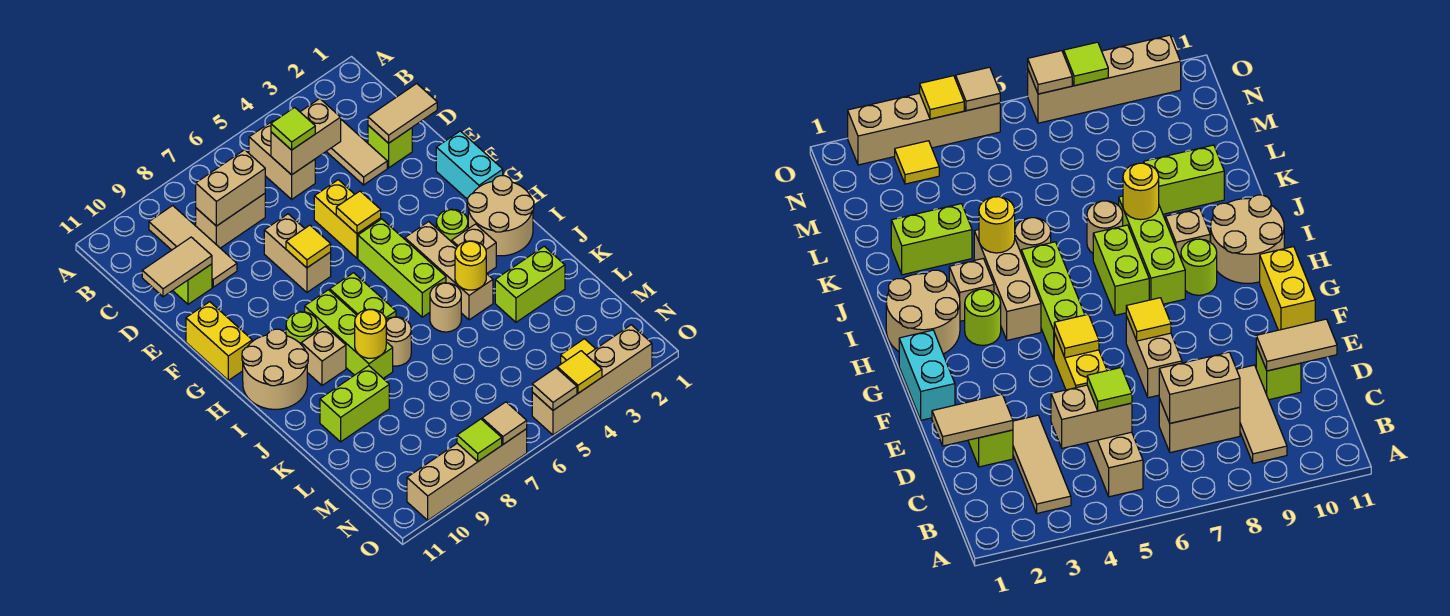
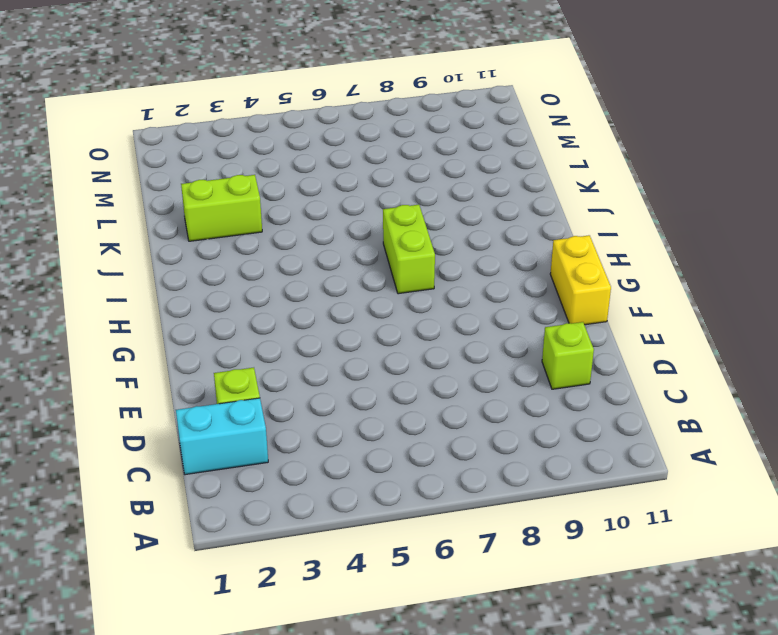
cyan 1x2 brick [176,398,268,475] -> cyan 1x2 brick turned to [436,131,503,200]
none -> tan 1x3 tile [326,120,387,185]
none -> tan 1x2 brick [249,121,315,199]
none -> tan 1x3 tile [149,206,237,287]
none -> tan 1x2 brick [196,194,265,248]

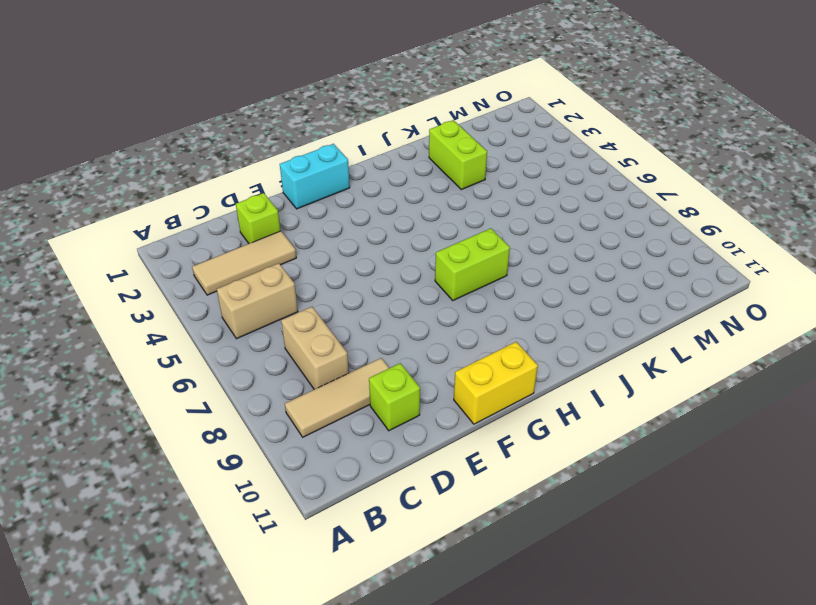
none -> yellow 1x2 brick [314,180,381,258]
none -> tan 1x2 brick [264,214,331,292]
none -> lime 1x3 brick [358,219,446,317]
none -> tan 2x2 round brick [467,176,534,256]

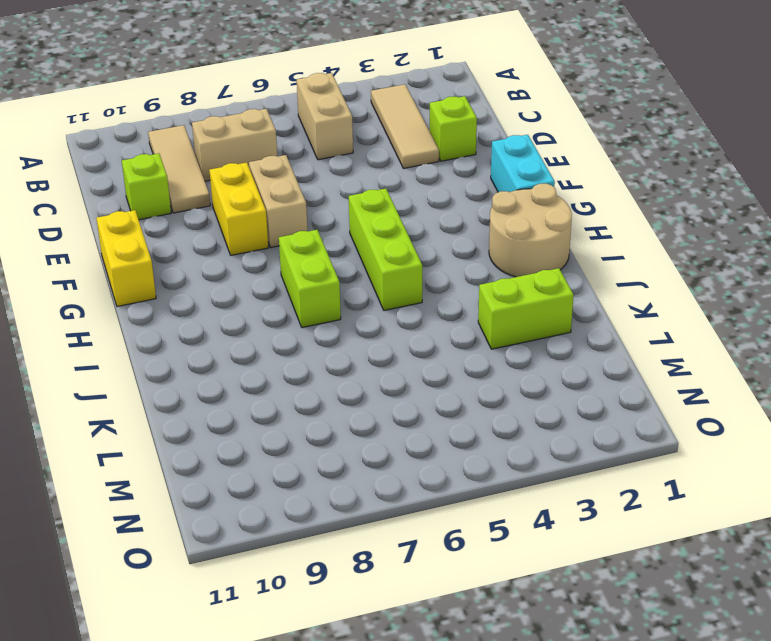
yellow 1x2 brick [209,162,268,255] -> yellow 1x2 brick moved to [314,180,381,258]
none -> lime 1x1 round brick [436,209,468,242]
none -> tan 1x3 brick [405,221,493,320]
none -> lime 1x3 brick [305,290,393,378]
none -> lime 1x1 round brick [286,312,318,344]

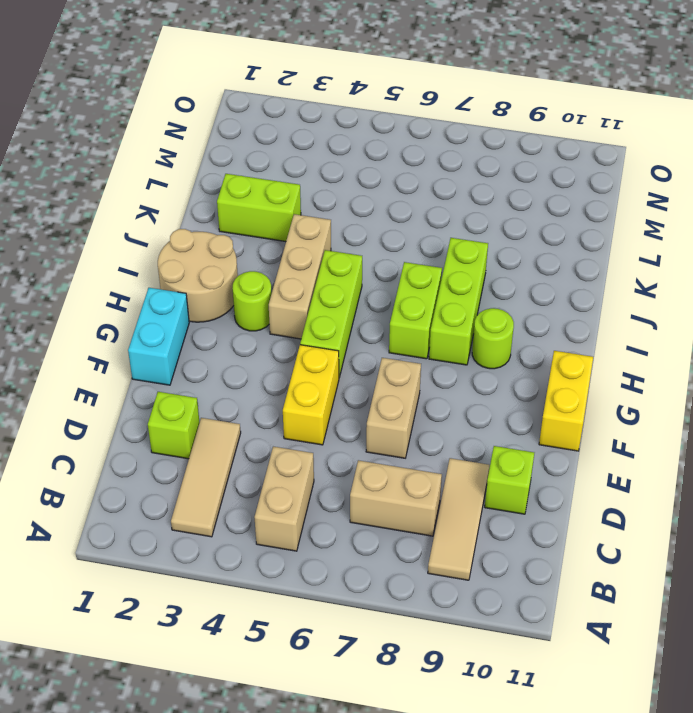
none -> tan 2x2 round brick [242,329,308,409]
none -> tan 1x1 brick [452,224,496,273]
none -> tan 1x1 brick [301,327,346,385]
none -> tan 1x1 round brick [430,283,461,332]

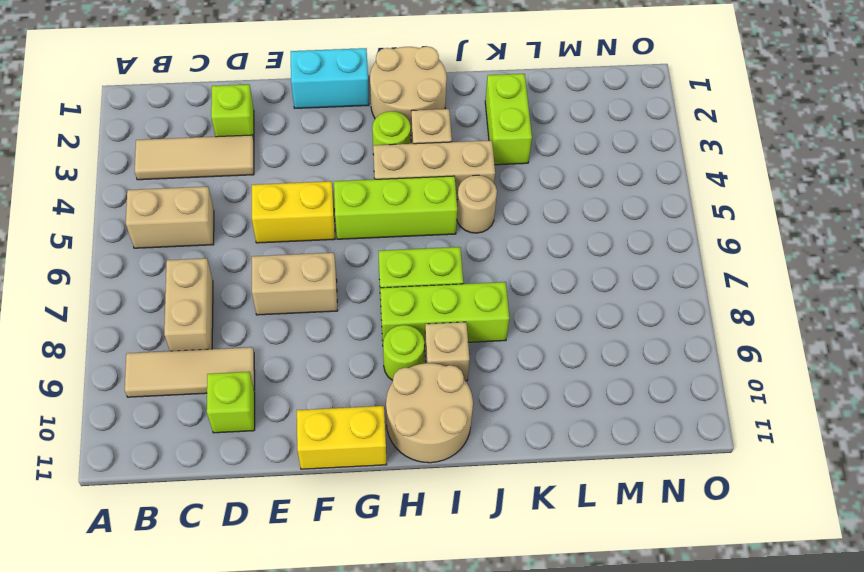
none -> tan 1x1 round brick [386,317,411,366]
none -> lime 1x2 brick [320,366,389,442]
none -> yellow 1x1 tile [561,339,595,364]
none -> tan 1x4 brick [532,325,652,435]

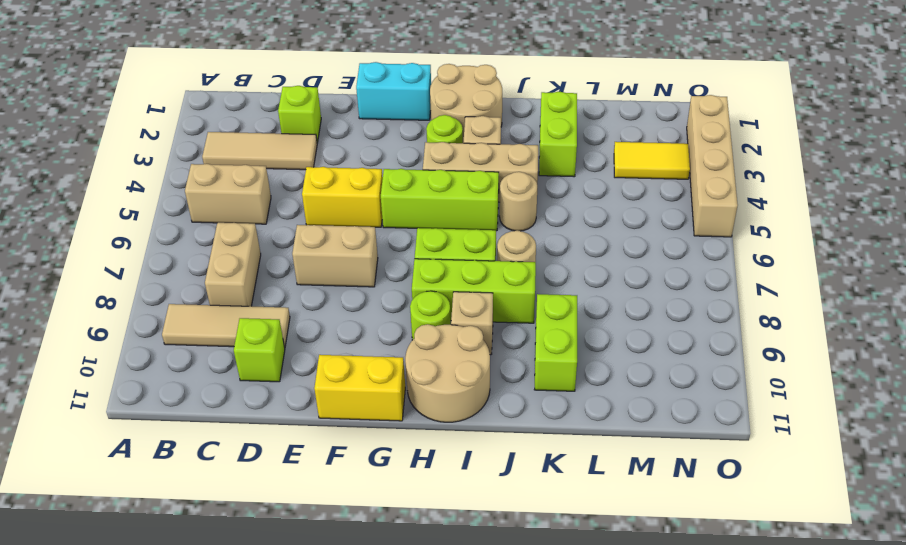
yellow 1x2 tile [614,142,690,179] -> yellow 1x1 tile [561,339,595,364]
none -> tan 1x4 brick [407,429,527,520]
none -> tan 1x2 brick [271,99,341,175]
none -> tan 1x2 brick [196,150,265,226]
none -> tan 1x2 tile [368,84,437,143]

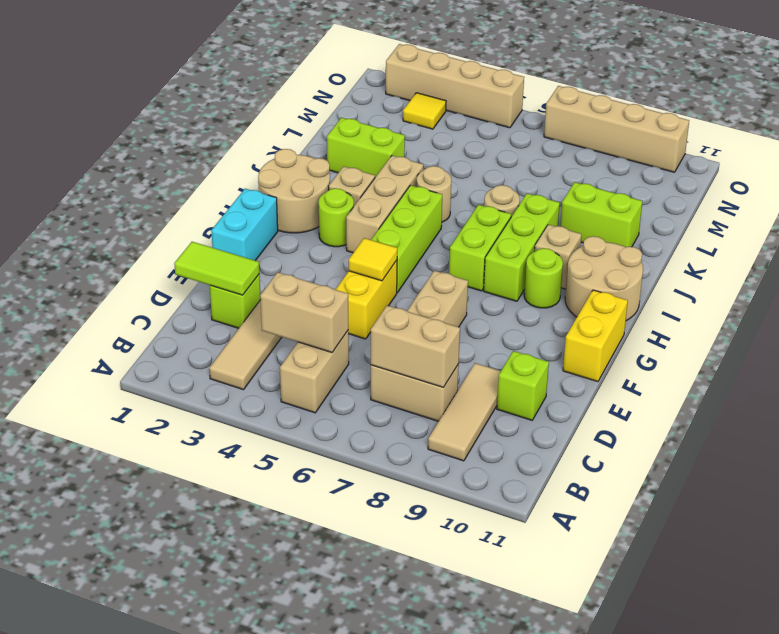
lime 1x2 tile [174,242,260,295] -> tan 1x2 tile [368,84,437,143]
none -> tan 1x2 tile [142,237,212,297]
none -> yellow 1x1 tile [286,225,331,268]
none -> yellow 1x1 round brick [455,241,486,290]
none -> yellow 1x1 round brick [355,309,386,358]

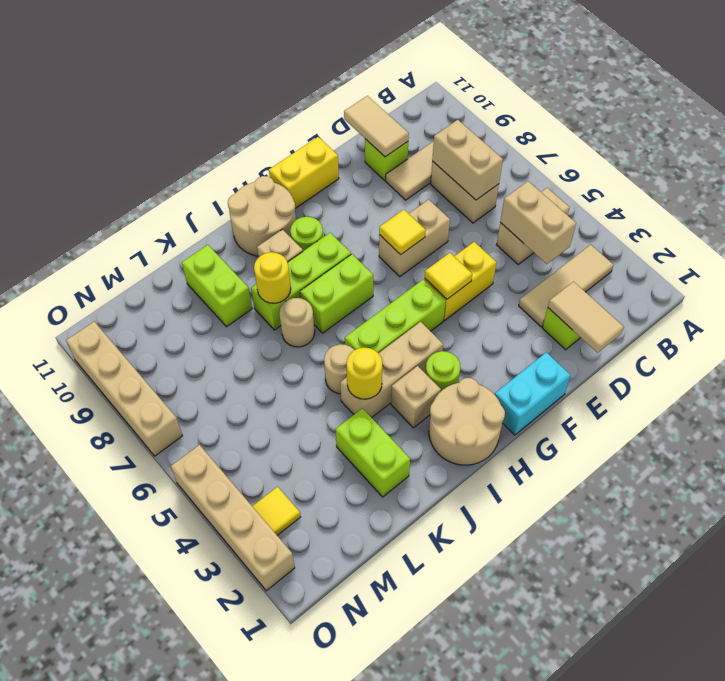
none -> yellow 1x1 tile [557,351,602,393]
none -> tan 1x1 tile [532,368,577,410]
none -> tan 1x1 tile [482,402,527,444]
none -> lime 1x1 tile [457,419,502,461]

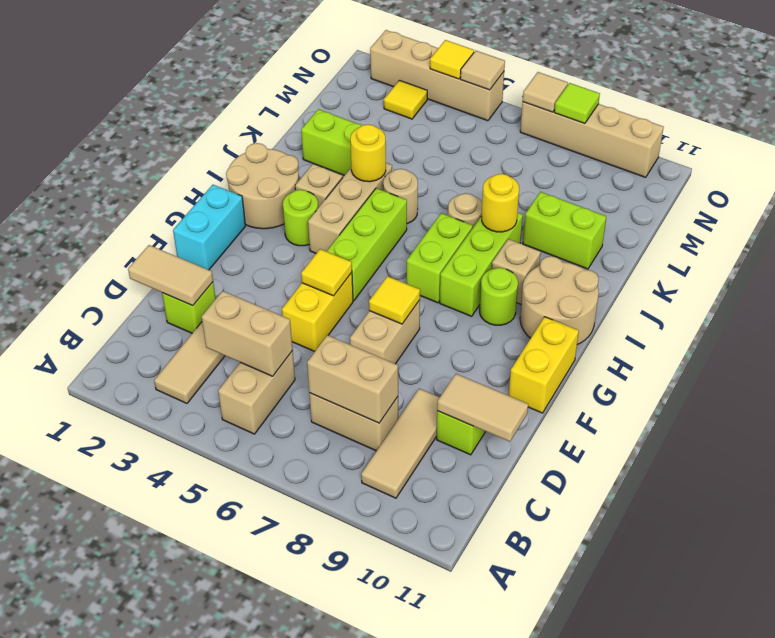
none -> lime 1x1 tile [271,107,315,150]

